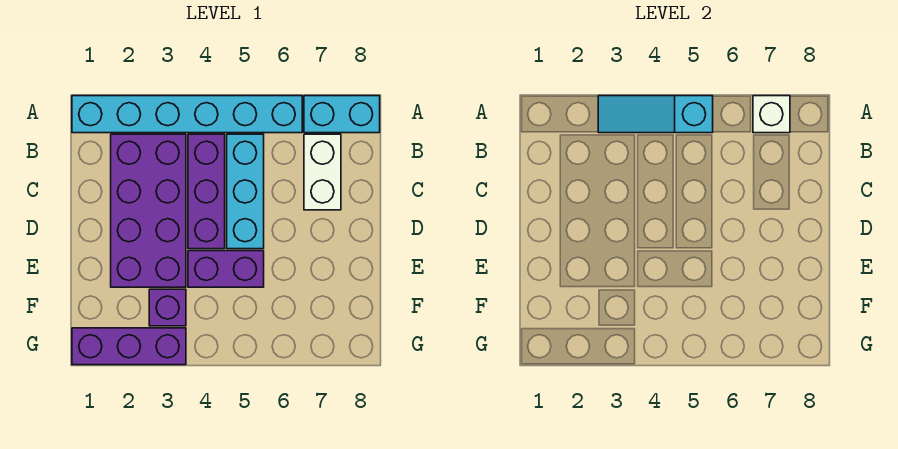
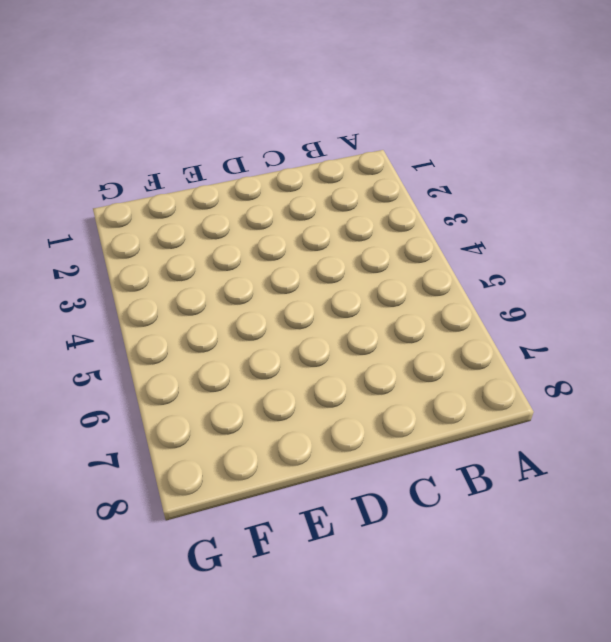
none -> cyan 1x6 brick [72,96,302,133]
none -> cyan 1x2 brick [304,96,380,133]

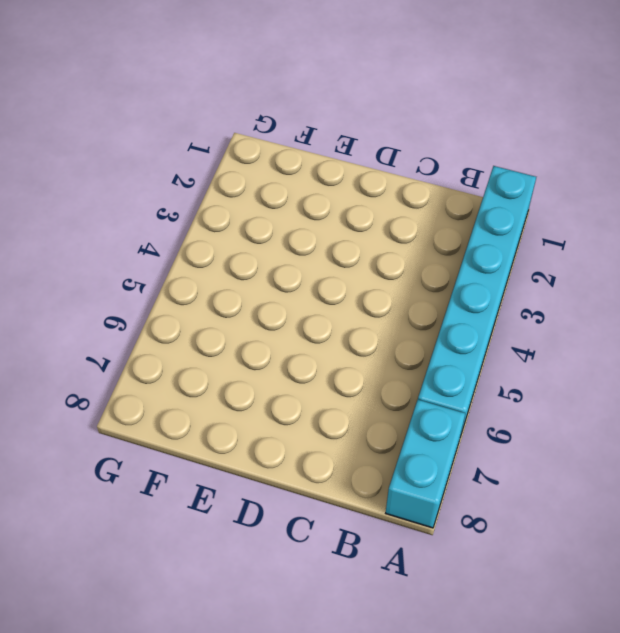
none -> purple 2x4 brick [111,134,186,287]
none -> purple 1x3 brick [188,134,225,249]

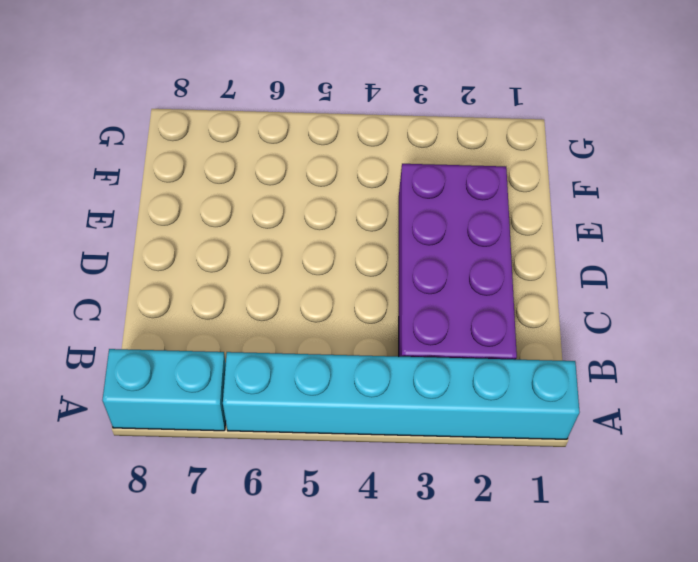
none -> purple 1x3 brick [188,134,225,249]
none -> cyan 1x3 brick [227,134,264,249]

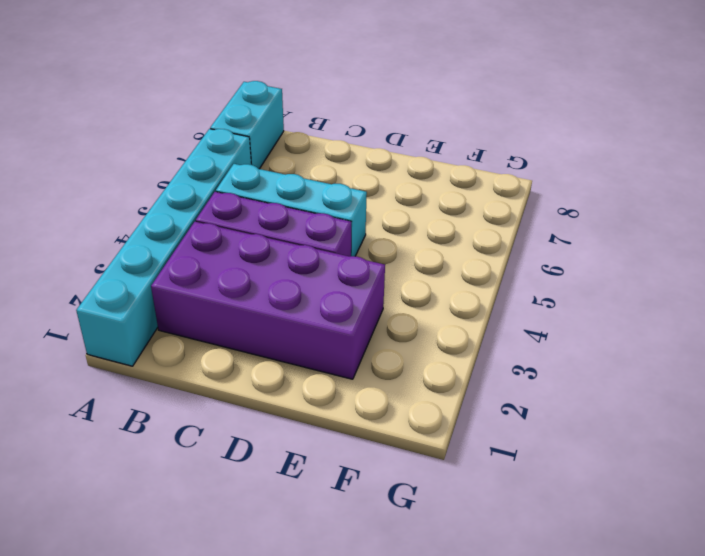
none -> white 1x2 brick [304,134,341,210]
none -> purple 1x2 brick [188,251,264,287]

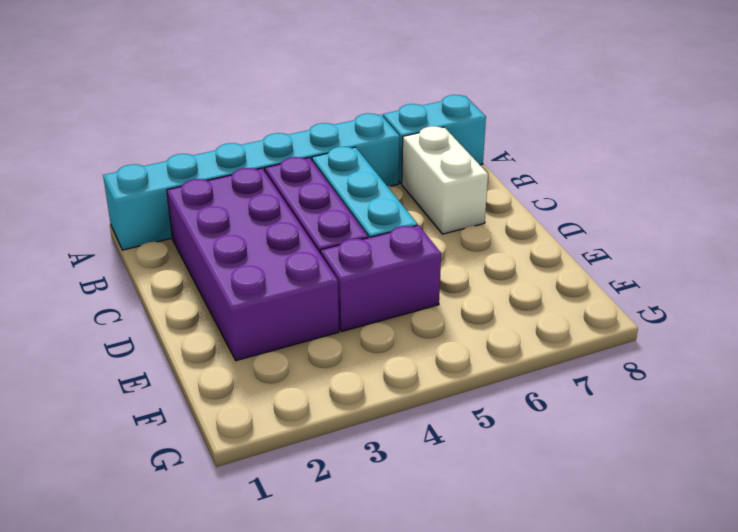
none -> purple 1x1 brick [149,289,186,326]
none -> purple 1x3 brick [72,328,186,365]

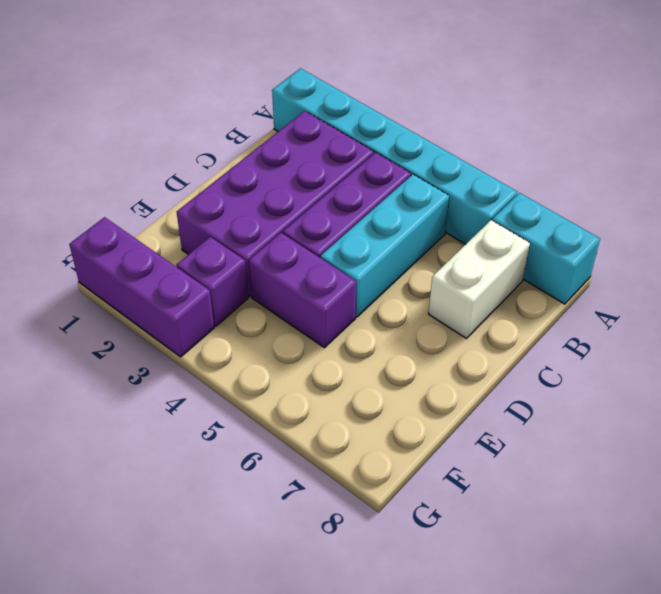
none -> cyan 1x3 slope [598,96,713,133]
none -> white 1x1 brick [753,96,790,133]

